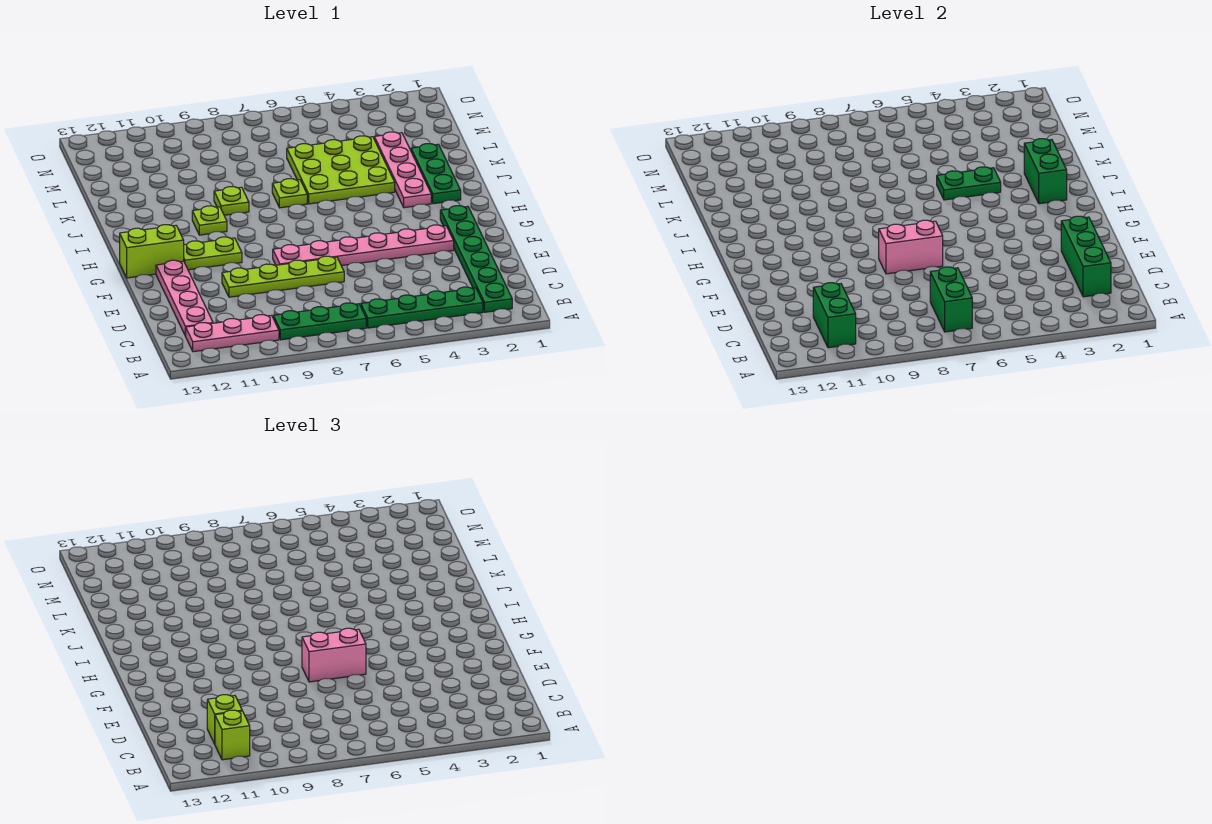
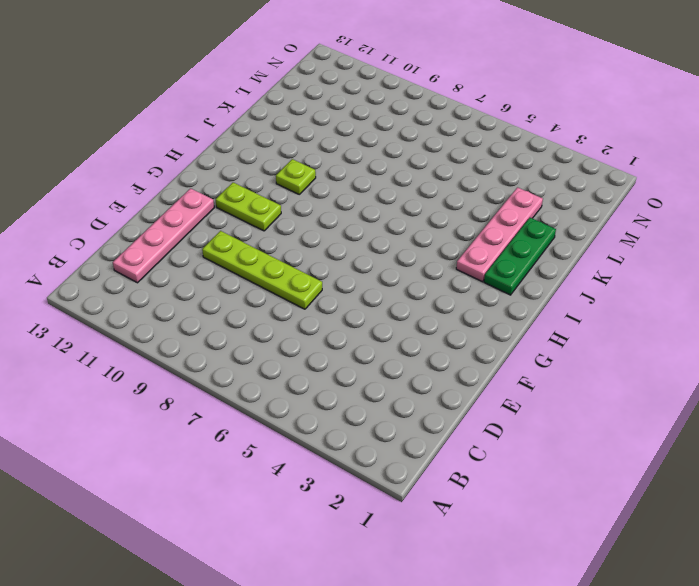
none -> green 1x6 plate [440,206,512,312]
none -> green 1x4 plate [361,287,483,328]
none -> green 1x3 plate [273,303,366,340]

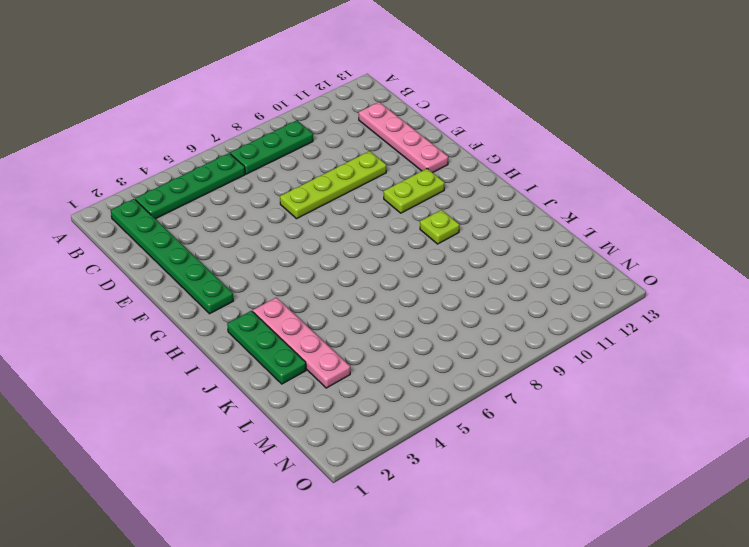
none -> pink 1x3 plate [186,315,279,352]
none -> pink 1x6 plate [273,225,454,266]
none -> lime 1x2 brick [120,225,184,278]

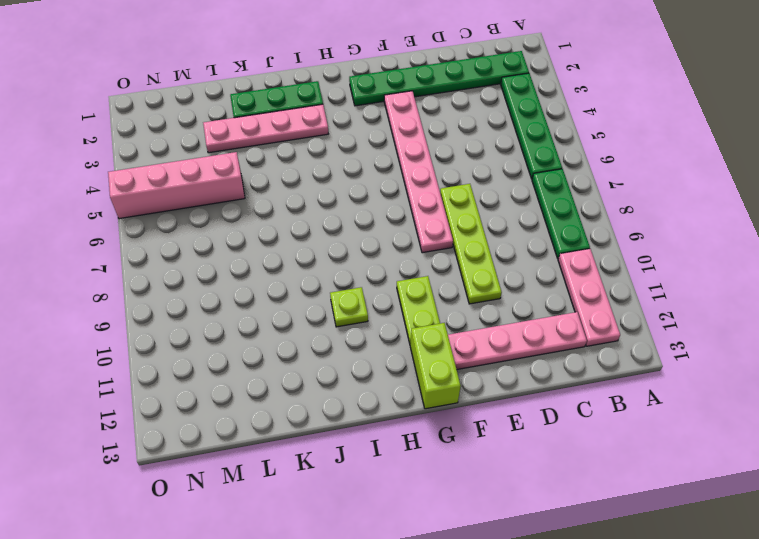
pink 1x4 brick [108,152,245,219] -> lime 3x3 plate [287,136,395,204]
none -> lime 1x1 plate [272,179,307,208]
none -> lime 1x1 plate [214,187,249,215]
none -> green 1x2 brick [930,267,972,332]

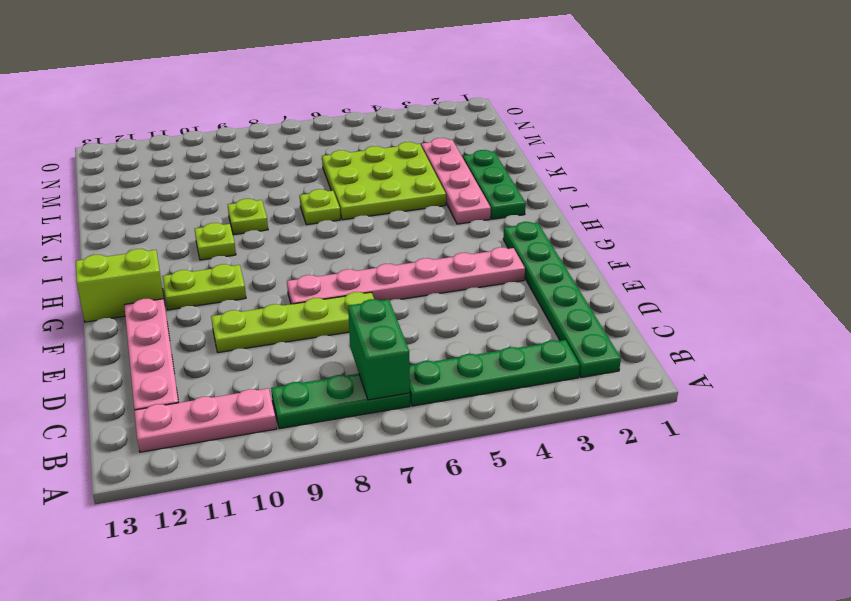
none -> green 1x2 brick [813,283,856,348]
none -> green 1x3 brick [1061,216,1111,297]
none -> pink 1x2 brick [879,220,943,274]

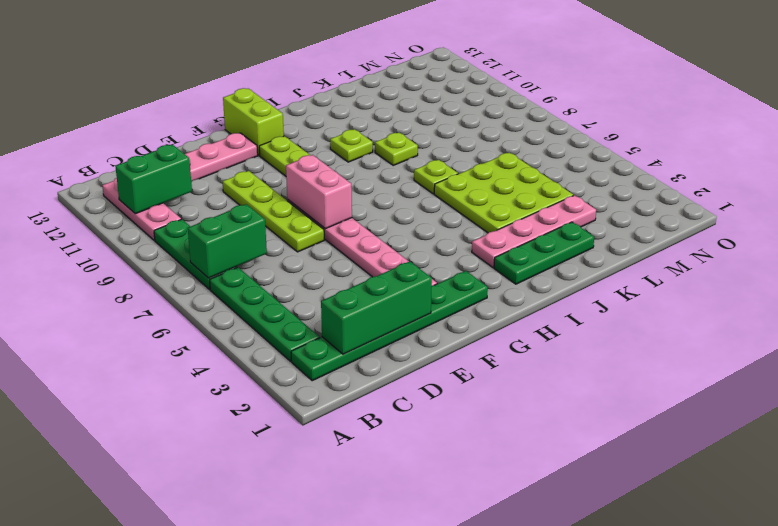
none -> green 1x2 brick [1024,139,1067,204]
none -> green 1x2 plate [937,167,1001,200]
none -> lime 1x1 brick [215,710,250,760]

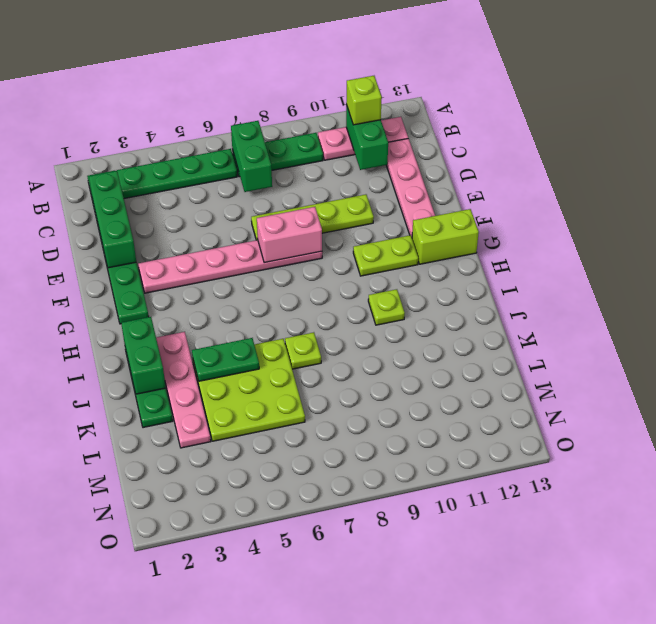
none -> lime 1x1 plate [214,187,249,215]
none -> lime 1x1 brick [207,695,242,744]
none -> pink 1x2 brick [302,628,366,682]

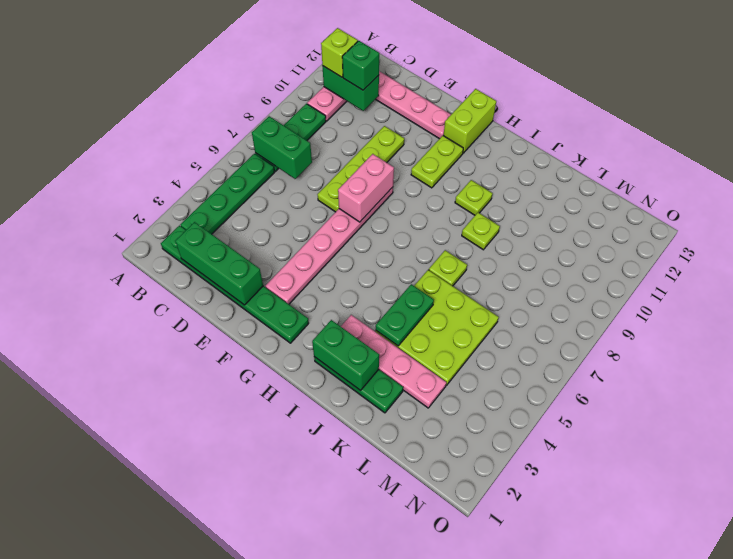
green 1x1 brick [342,41,379,90] -> lime 1x1 brick [207,695,242,744]
none -> pink 1x2 brick [302,628,366,682]

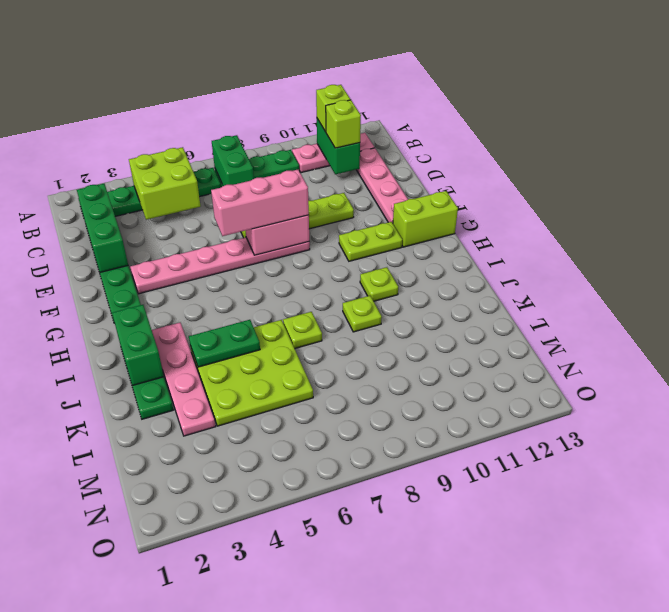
lime 2x2 brick [129,147,201,220] -> none
pink 1x3 brick [211,170,309,236] -> pink 1x2 brick [302,628,366,682]

